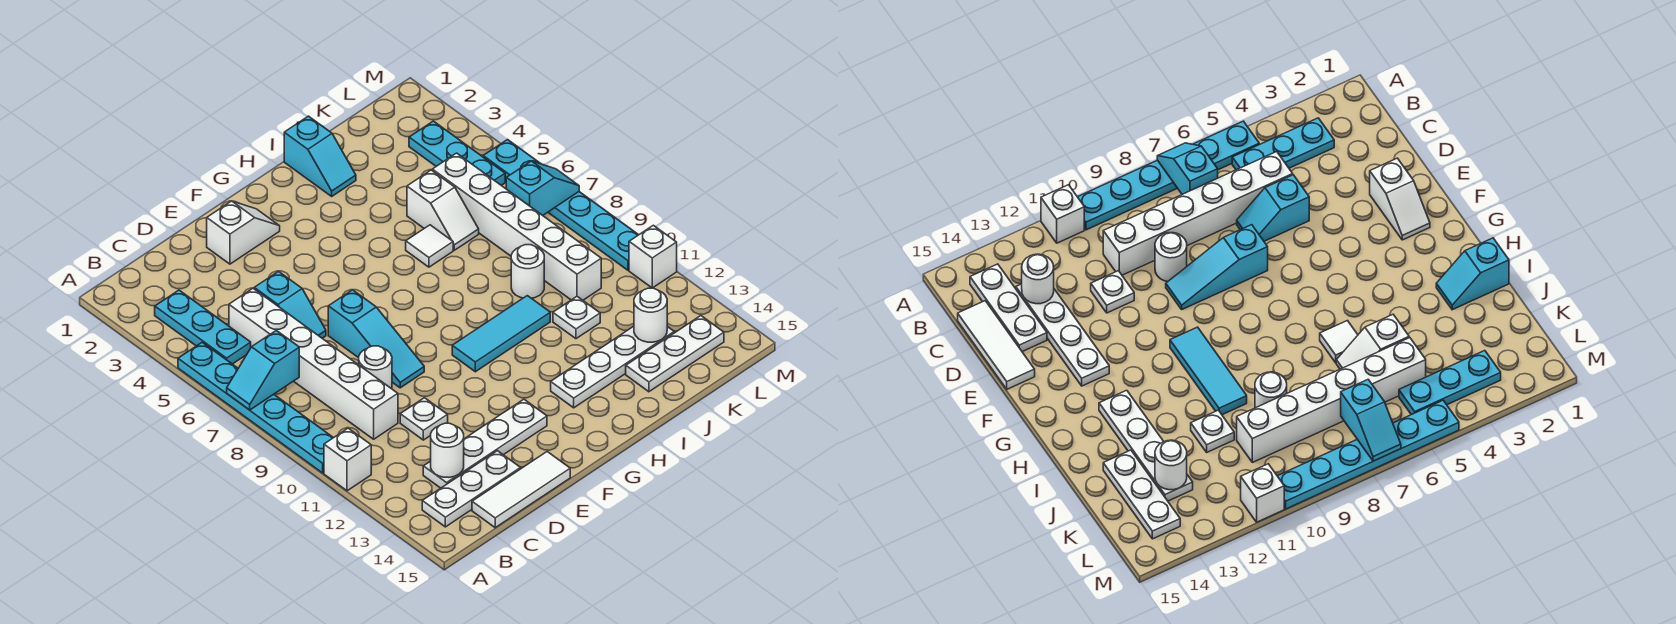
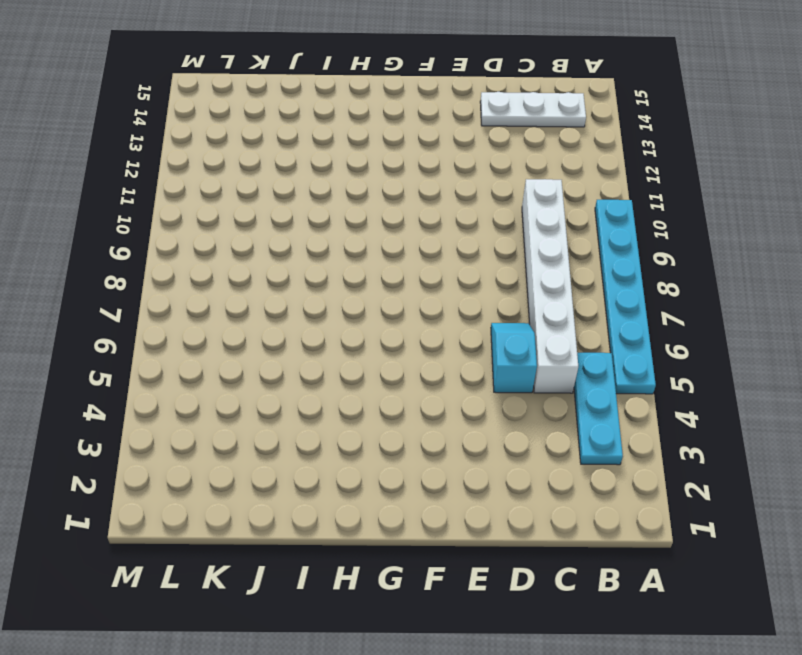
none -> white 1x1 brick [324,428,371,491]
none -> white 1x4 plate [423,399,547,488]
none -> white 1x3 tile [472,452,570,528]

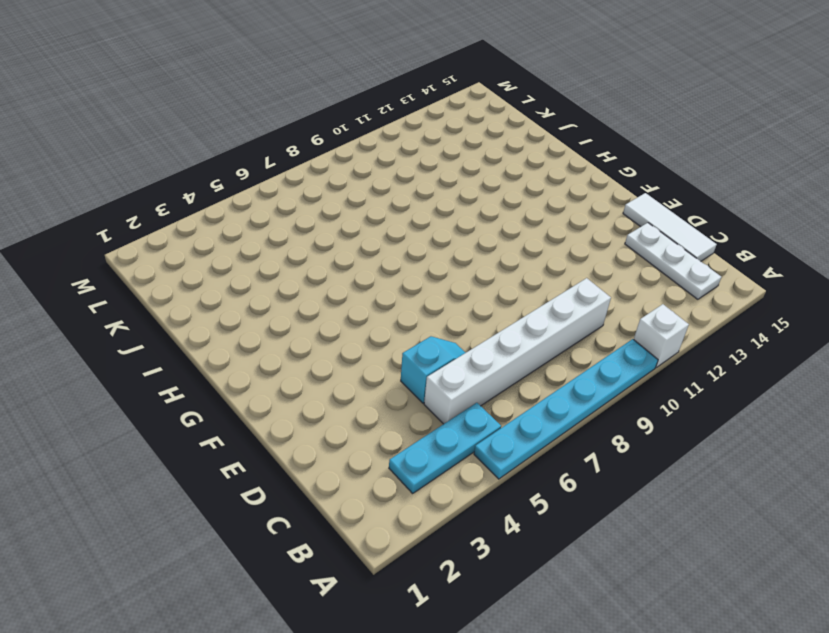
none -> white 1x4 plate [423,399,547,488]
none -> white 1x1 round brick [359,346,392,389]
none -> white 1x1 plate [400,398,448,440]

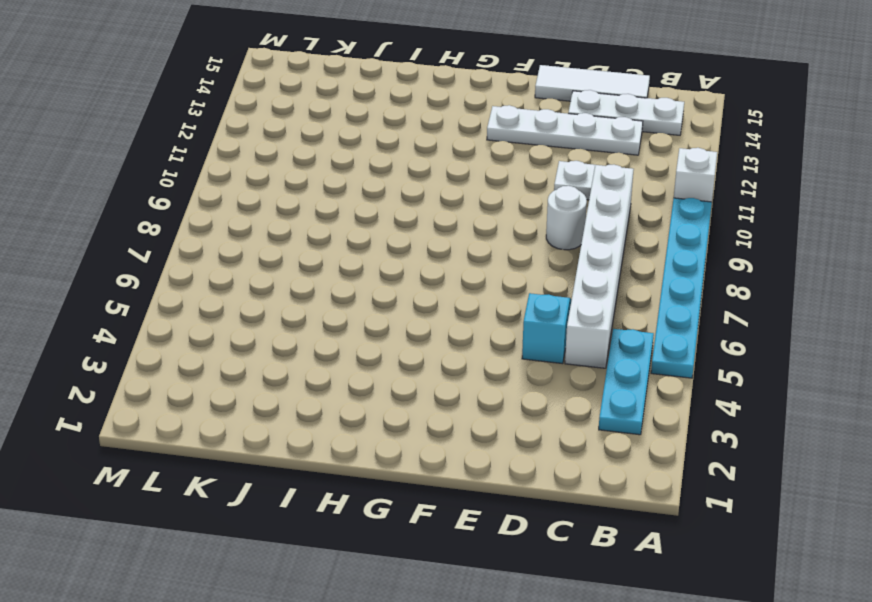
none -> white 1x2 slope [207,201,280,264]
none -> cyan 1x3 slope [328,290,424,388]
none -> cyan 1x3 tile [452,296,550,372]

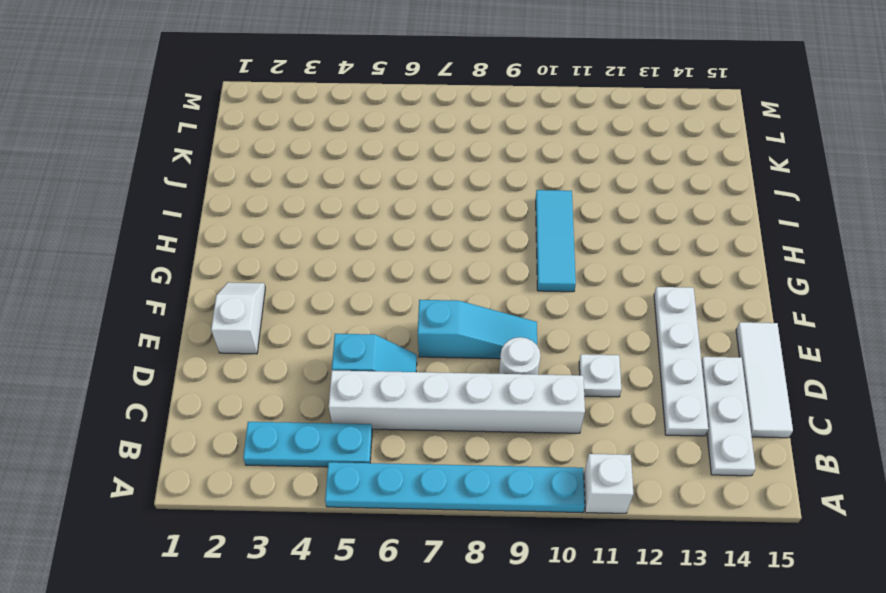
none -> white 1x4 plate [551,326,674,408]
none -> cyan 1x2 slope [284,116,356,196]
none -> white 1x1 tile [406,225,453,267]

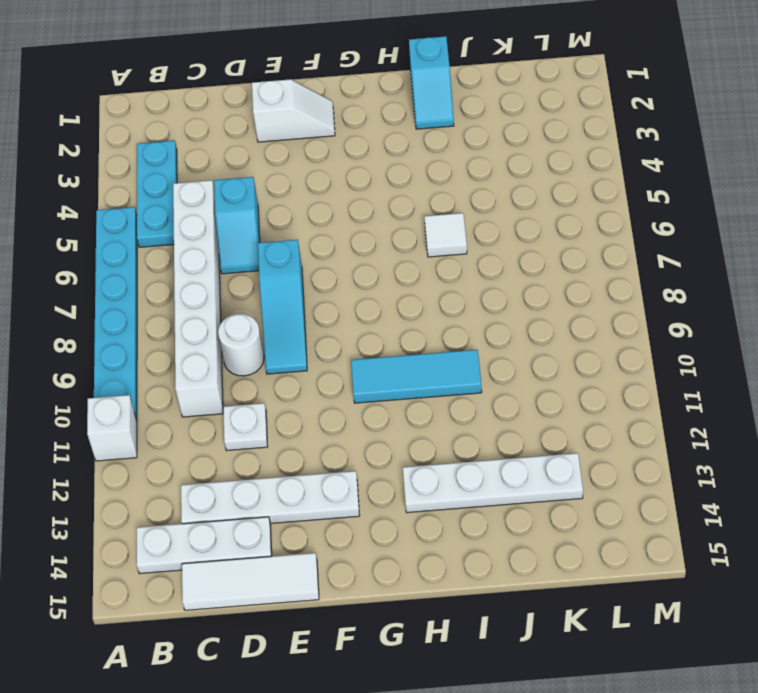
none -> white 1x2 slope [407,170,479,250]
none -> white 1x1 round brick [511,245,544,298]
none -> white 1x1 plate [553,297,600,339]

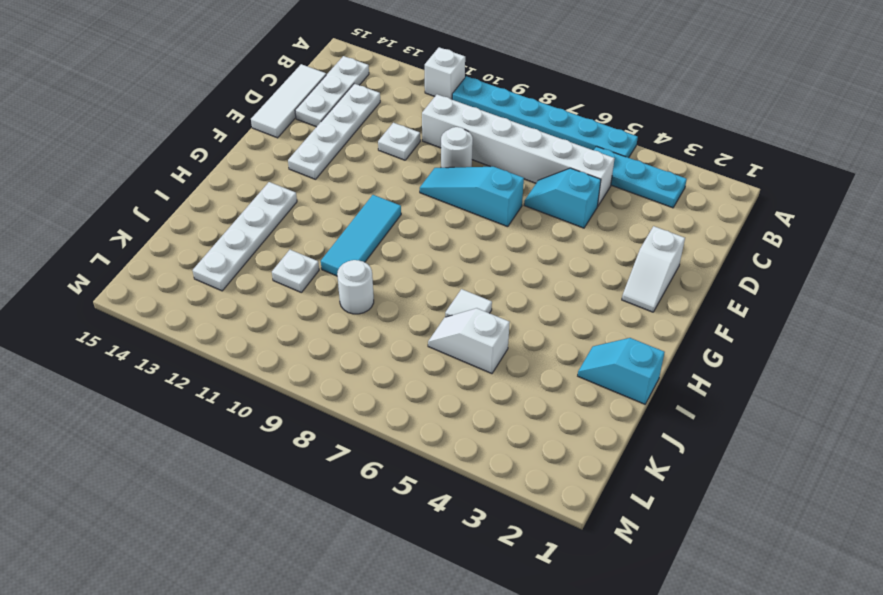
none -> white 1x3 plate [626,316,724,392]
none -> white 1x6 brick [432,153,601,300]
none -> cyan 1x3 plate [409,121,505,185]

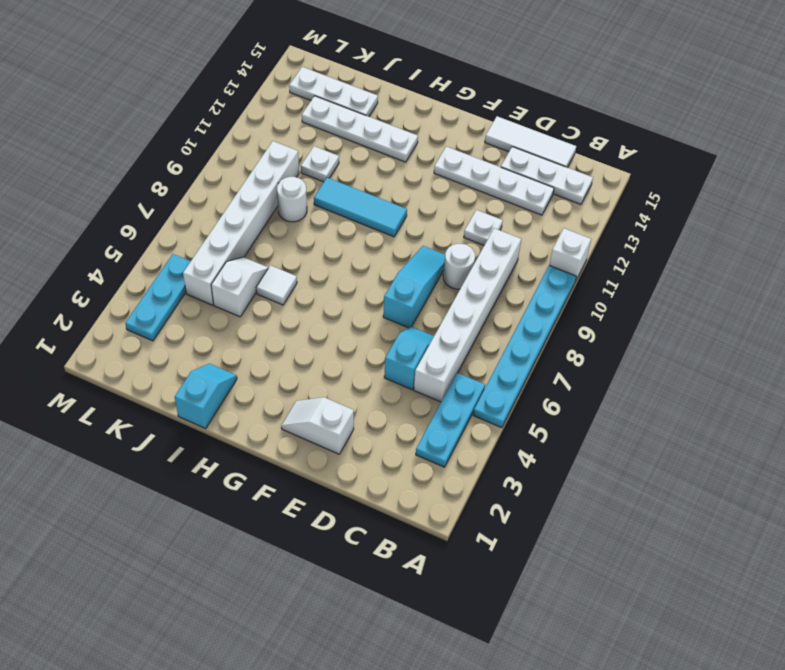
none -> cyan 1x6 plate [483,140,638,270]
none -> white 1x1 brick [629,225,677,288]
none -> cyan 1x2 slope [227,330,299,410]

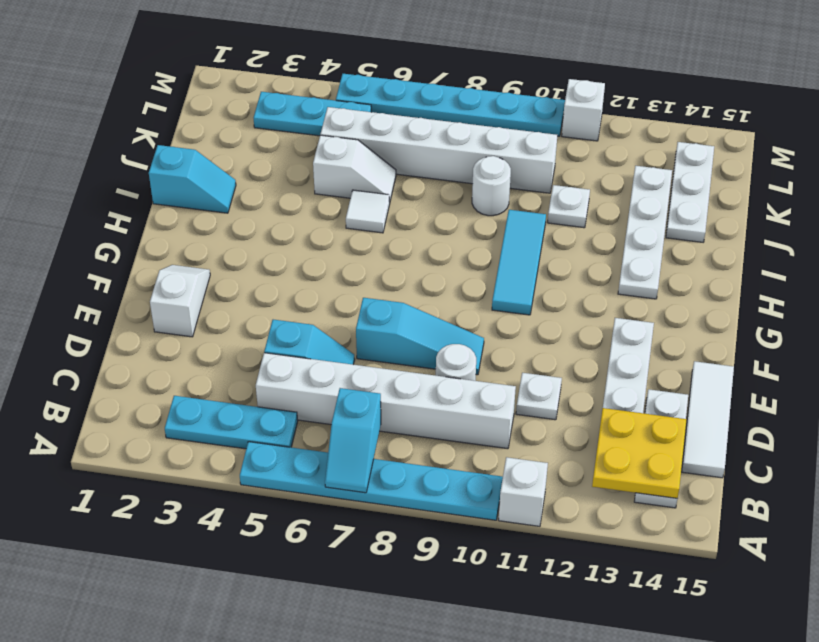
yellow 2x2 plate [592,408,687,498] -> white 1x1 round brick [431,423,464,477]
none -> white 1x1 round brick [634,288,667,342]
none -> cyan 1x2 slope [506,161,579,215]

